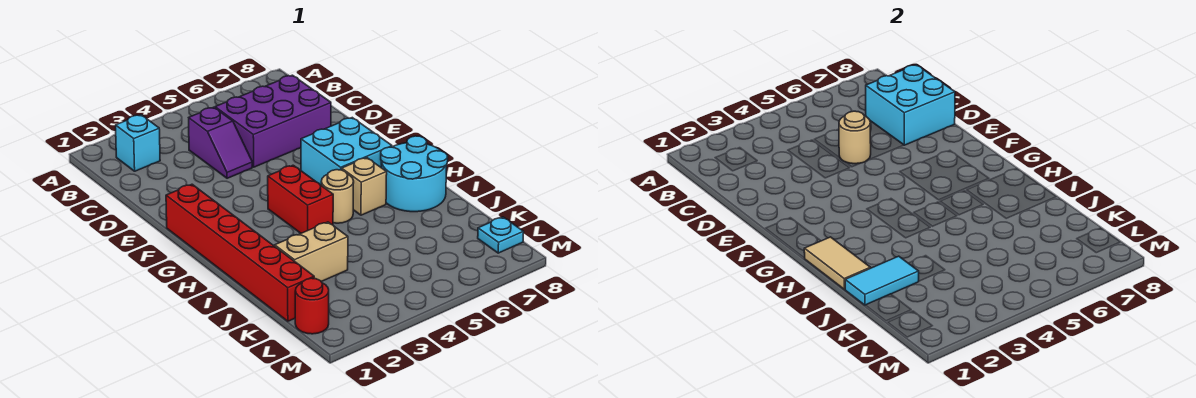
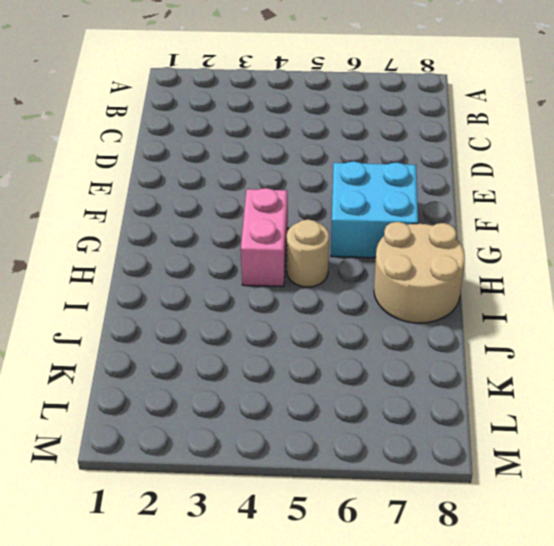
pink 1x2 brick [241,188,288,287] -> red 1x2 brick [268,165,333,233]
tan 2x2 round brick [374,222,465,323] -> cyan 2x2 round brick [381,136,448,212]
none -> cyan 1x1 brick [116,115,160,171]
none -> purple 1x2 slope [189,107,252,178]
none -> purple 2x3 brick [215,75,331,167]

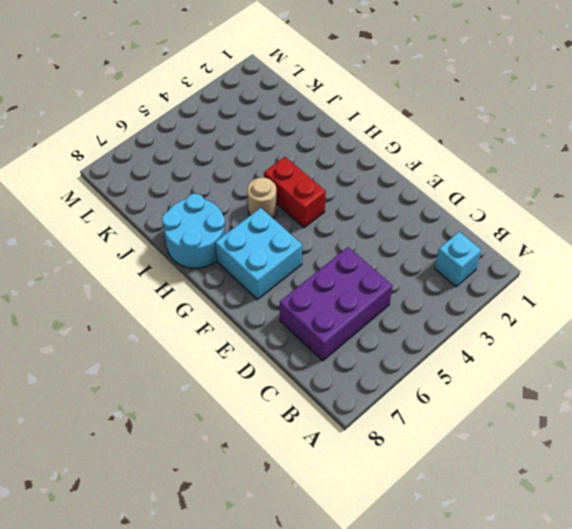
none -> purple 1x2 slope [189,107,252,178]
none -> red 1x6 brick [166,184,314,321]
none -> tan 1x1 brick [342,158,387,215]

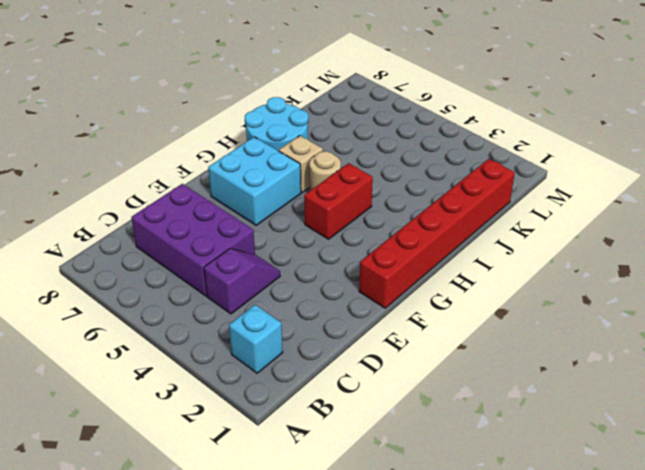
none -> tan 1x2 brick [275,222,348,282]
none -> red 1x1 round brick [295,278,329,334]
none -> cyan 1x1 plate [478,217,524,253]

